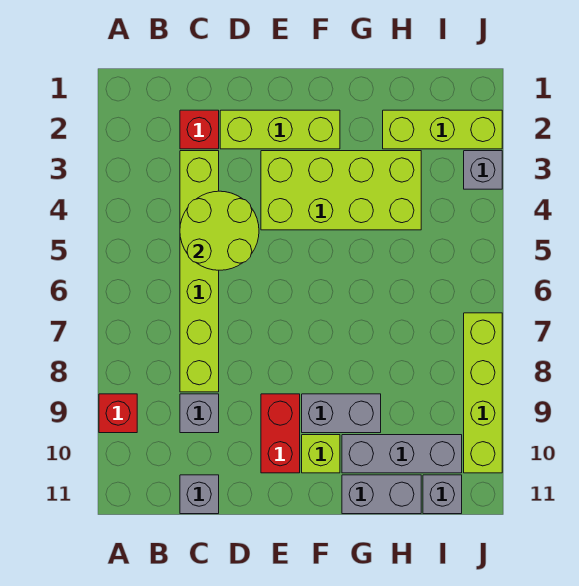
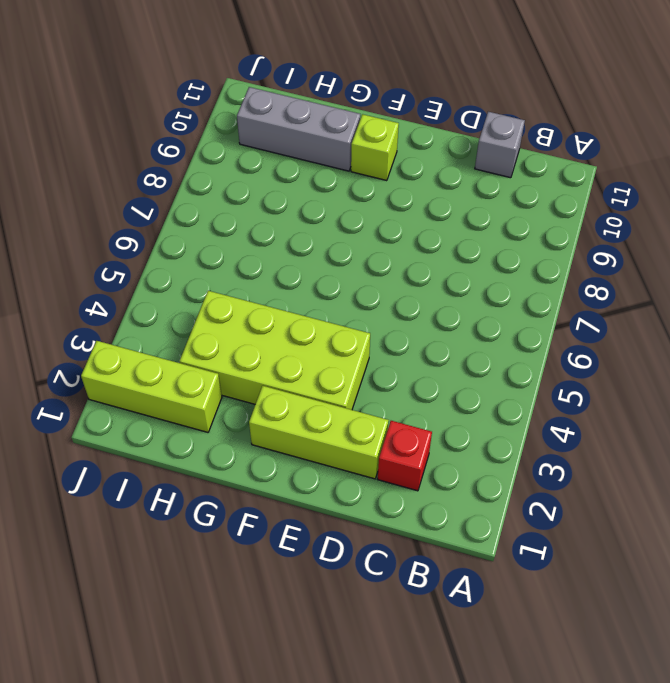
none -> red 1x1 brick [99,394,137,433]
none -> lime 1x6 brick [180,151,219,392]
none -> grey 1x1 brick [180,394,219,433]

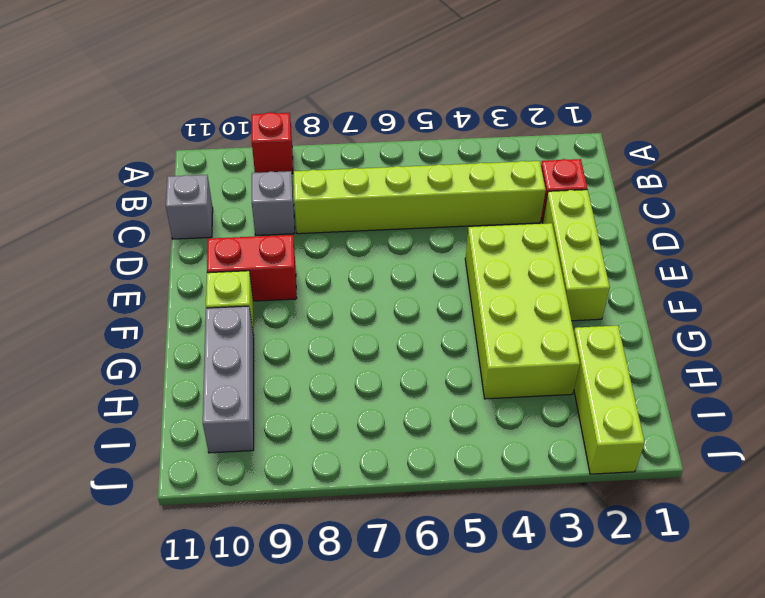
none -> grey 1x2 brick [302,394,381,433]
none -> grey 1x2 brick [342,475,421,514]
none -> grey 1x1 brick [423,475,462,514]

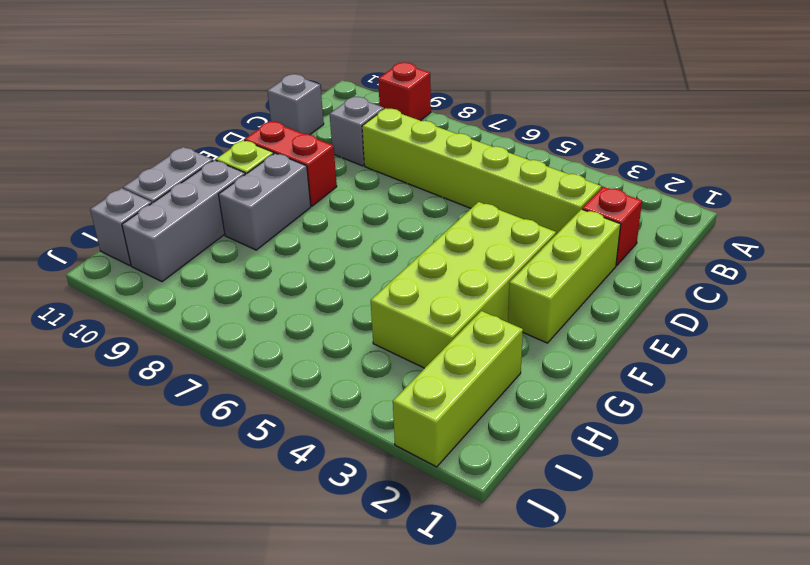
none -> grey 1x1 brick [464,151,502,189]
none -> lime 1x4 brick [464,313,502,473]
none -> lime 2x2 round brick [180,191,259,270]

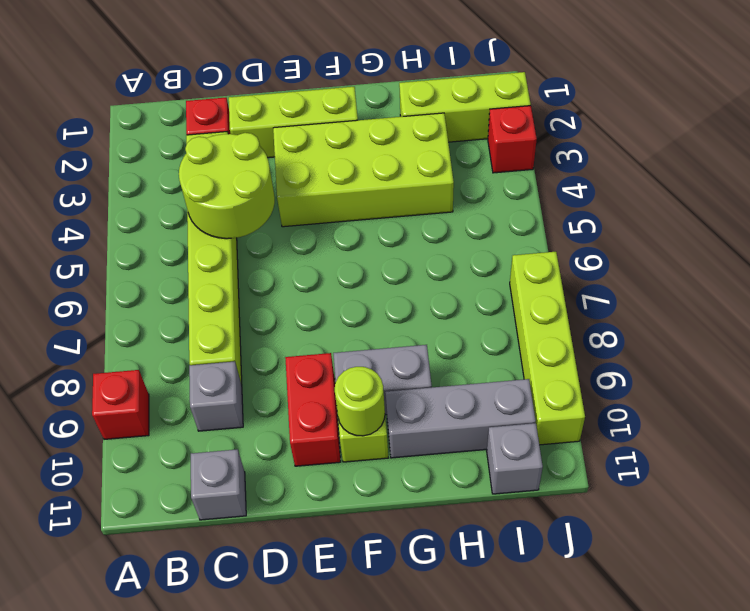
lime 1x1 round brick [335,367,385,436] -> none
red 1x1 brick [488,106,537,173] -> grey 1x1 brick [464,151,502,189]
none -> grey 1x2 brick [342,475,421,514]

